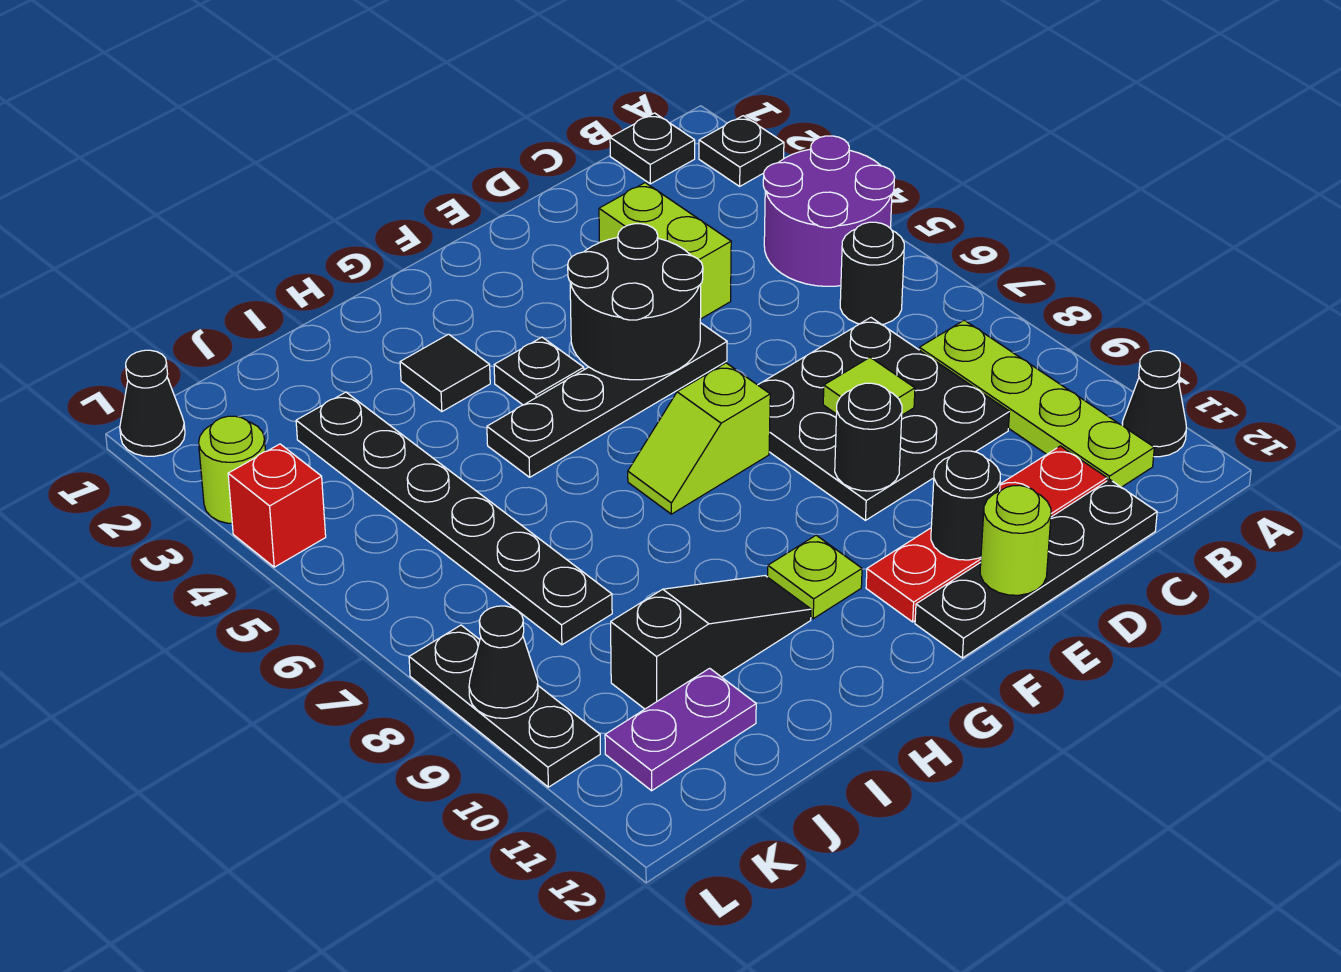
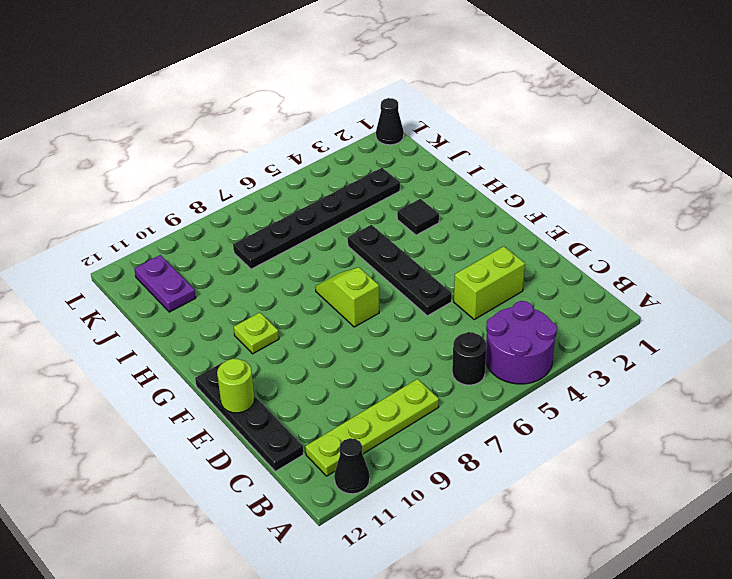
none -> black 1x1 plate [699,116,784,186]
none -> black 1x1 plate [610,113,695,184]
none -> black 3x3 plate [758,318,1009,520]

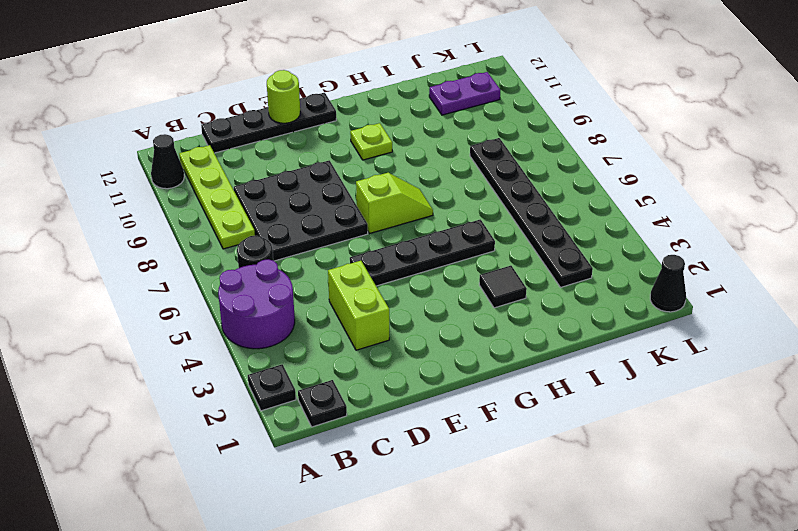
none -> red 1x4 plate [866,446,1107,622]
none -> black 1x1 plate [494,337,584,405]
none -> black 1x3 slope [611,576,811,709]

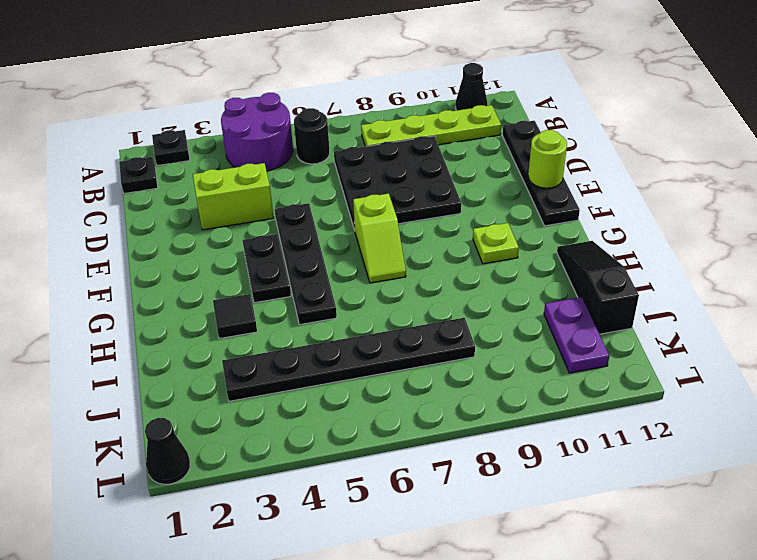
black 1x2 plate [242,234,291,303] -> black 1x1 plate [494,337,584,405]
black 1x3 slope [557,241,639,334] -> black 1x3 slope moved to [611,576,811,709]
none -> red 1x4 plate [866,446,1107,622]
none -> lime 1x1 round brick [199,416,266,523]
none -> red 1x1 brick [228,444,326,567]

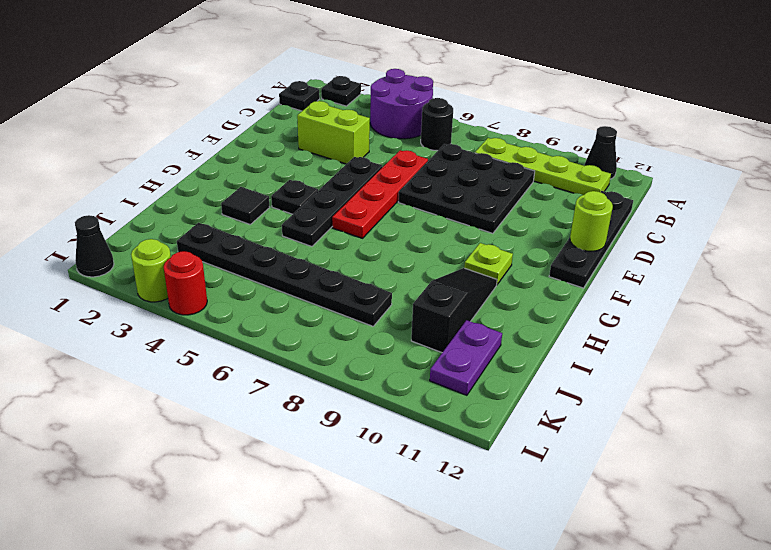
red 1x4 plate [332,150,428,238] -> red 1x4 plate moved to [866,446,1107,622]
red 1x1 round brick [164,251,207,315] -> red 1x1 brick [228,444,326,567]
none -> lime 1x2 slope [628,363,770,514]
none -> black 1x3 plate [409,625,600,787]
none -> lime 1x1 tile [823,357,915,415]

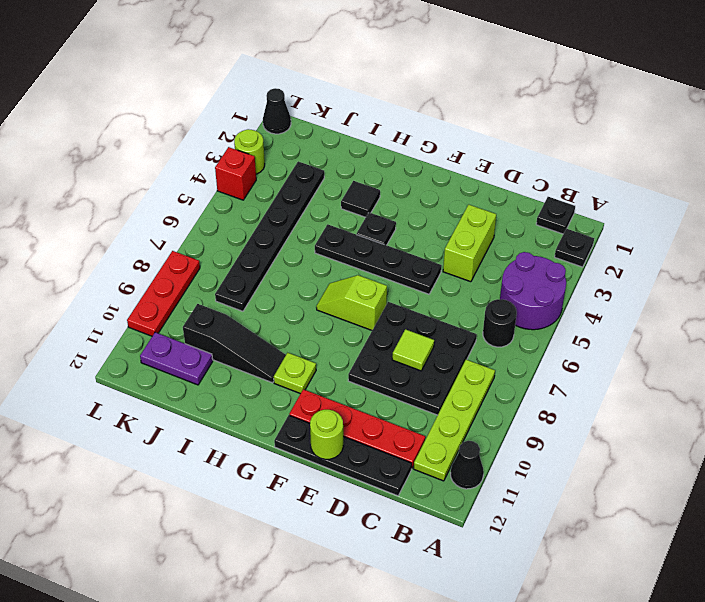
red 1x3 plate [127,251,200,336] -> black 1x3 plate [409,625,600,787]
none -> black 2x2 round brick [568,224,703,380]
none -> black 1x1 round brick [835,383,902,491]
none -> black 1x1 round brick [931,451,1000,560]

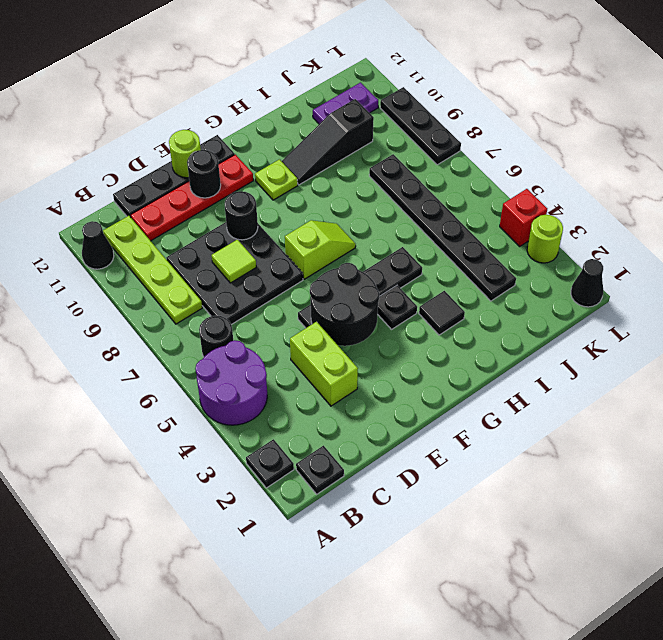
none -> black 1x1 cone [469,606,538,718]

